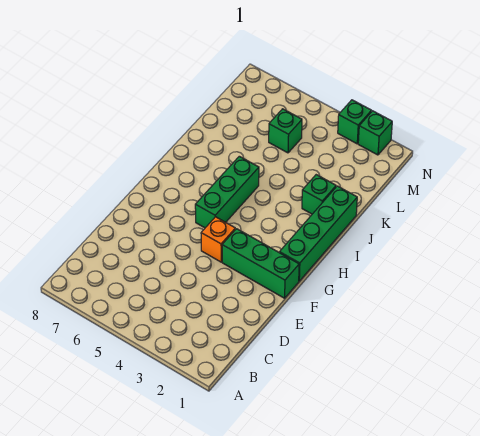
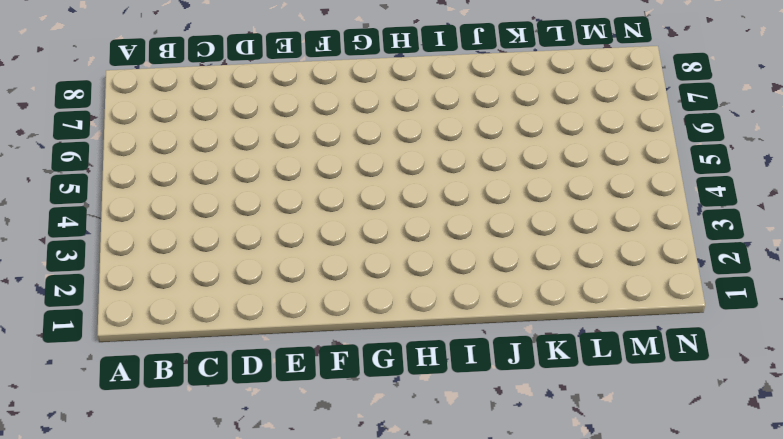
none -> green 1x3 brick [222,229,299,298]
none -> orange 1x1 brick [201,217,235,262]

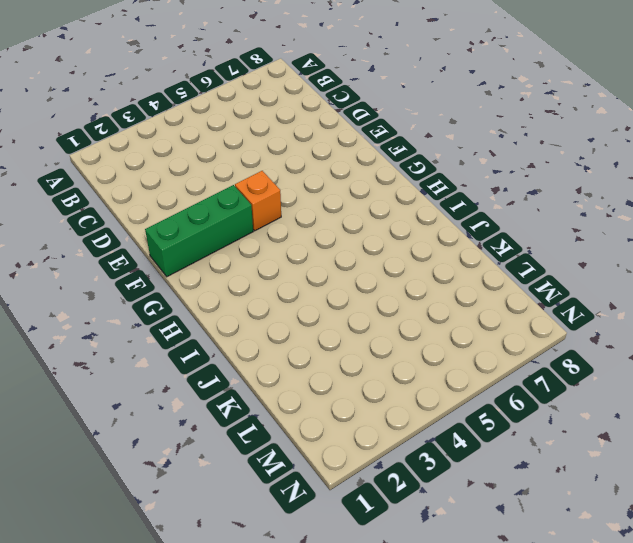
none -> green 1x4 brick [280,186,357,281]
none -> green 1x3 brick [195,156,259,228]

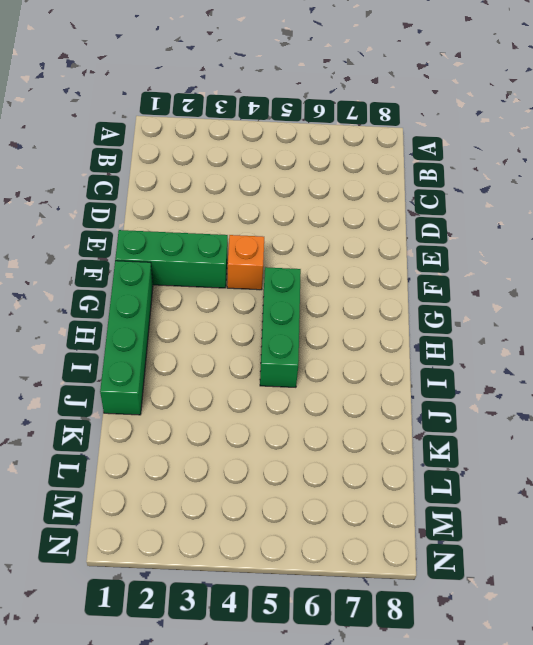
none -> green 1x1 brick [302,175,336,214]
none -> green 1x1 brick [269,109,302,153]

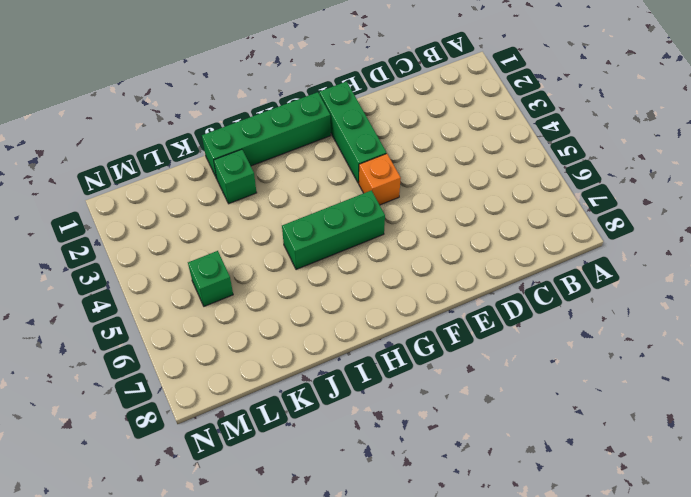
none -> green 1x1 brick [358,111,392,155]
none -> green 1x1 brick [338,100,371,144]

